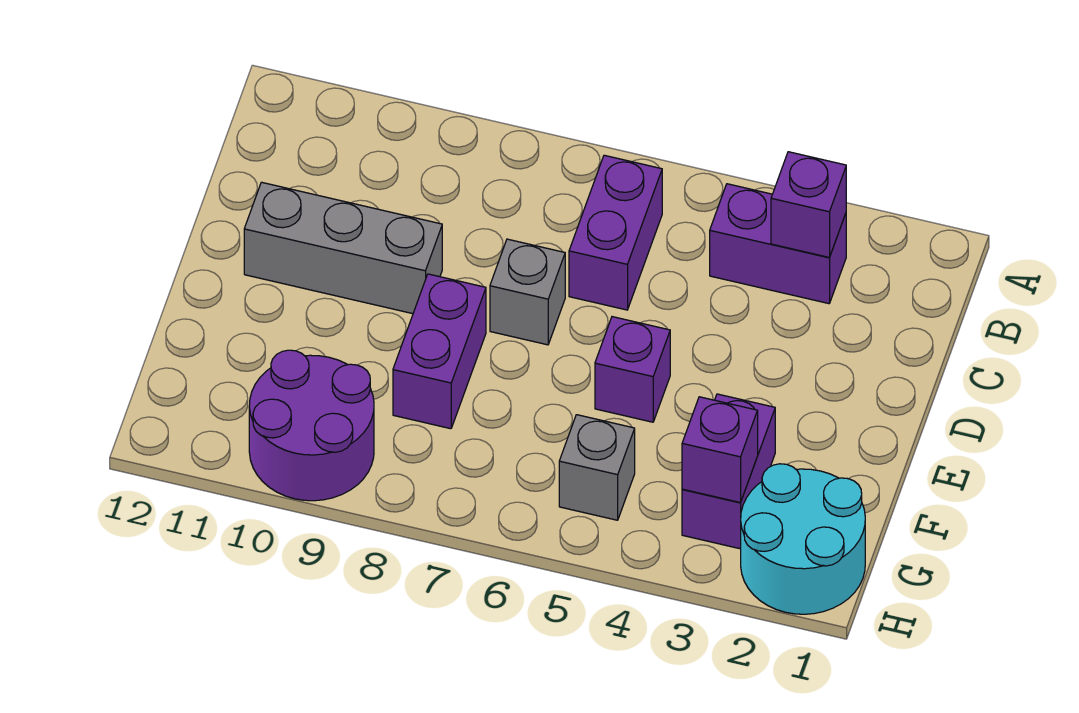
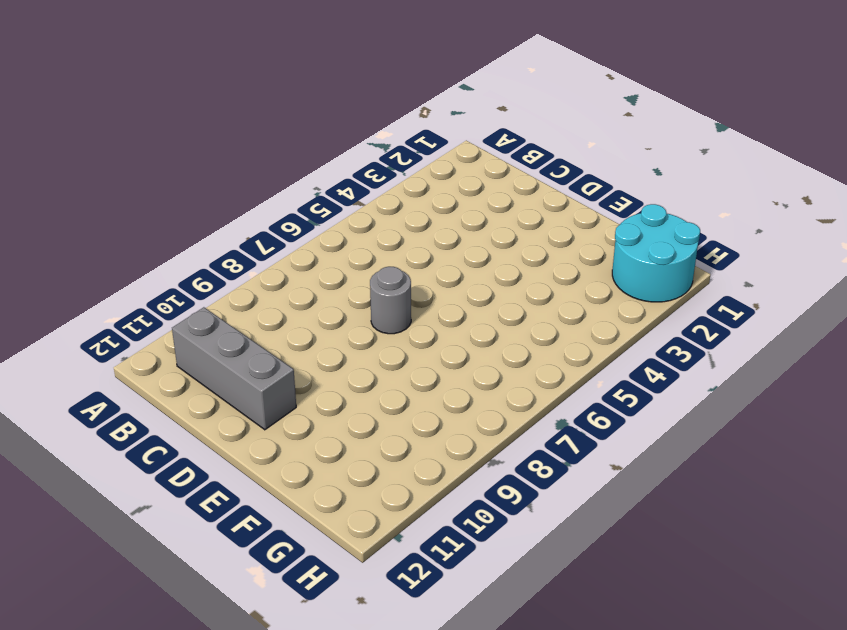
grey 1x3 brick [172,307,296,430] -> grey 1x3 brick turned to [244,182,442,314]
grey 1x1 round brick [370,267,411,334] -> grey 1x1 brick [490,239,565,345]
none -> purple 1x2 brick [710,184,846,304]
none -> purple 1x2 brick [569,155,662,310]
none -> purple 1x1 brick [595,317,670,422]

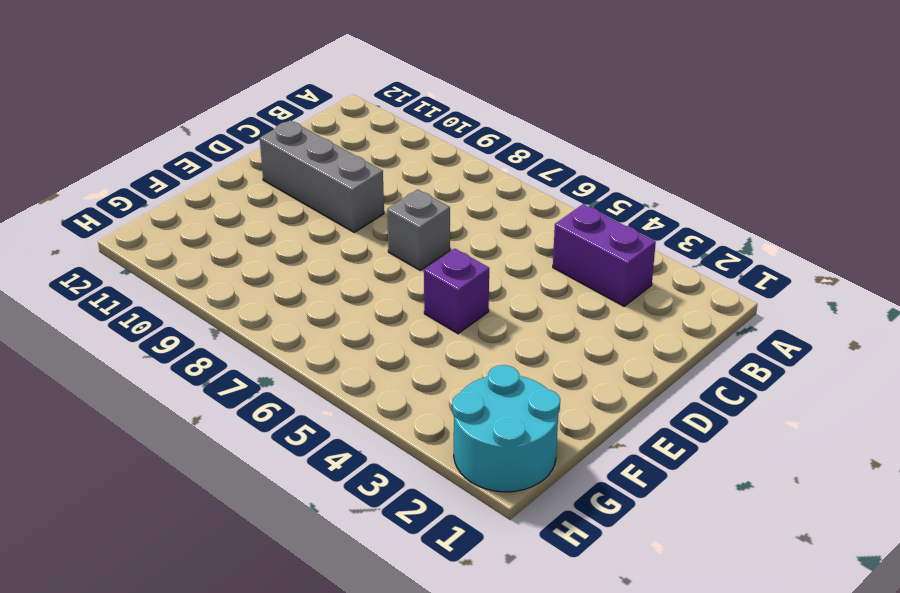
none -> purple 1x2 brick [569,155,662,310]
none -> purple 1x2 brick [393,274,486,429]
none -> purple 1x2 brick [682,394,775,549]

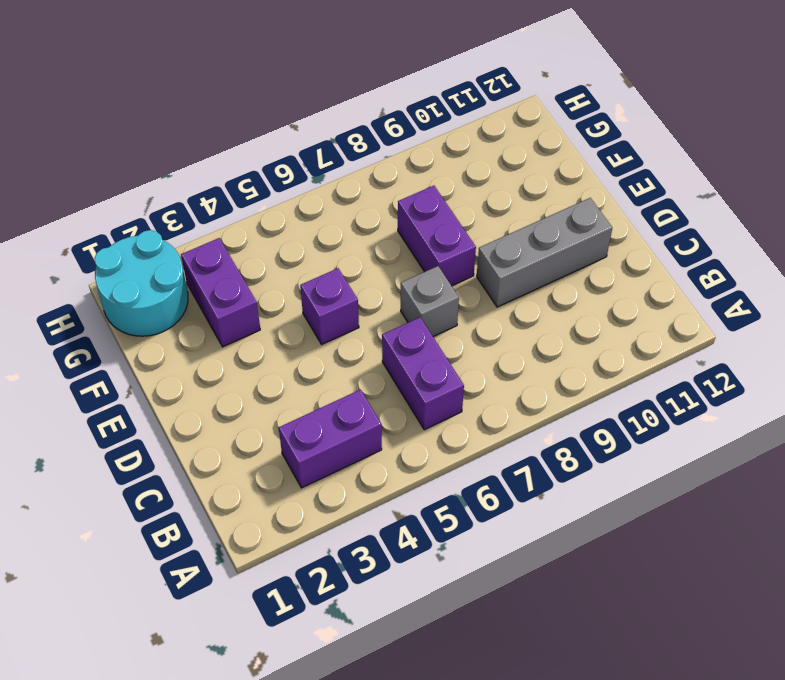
none -> grey 1x1 brick [559,415,635,520]
none -> purple 2x2 round brick [249,350,374,501]
none -> purple 1x1 brick [771,152,846,257]

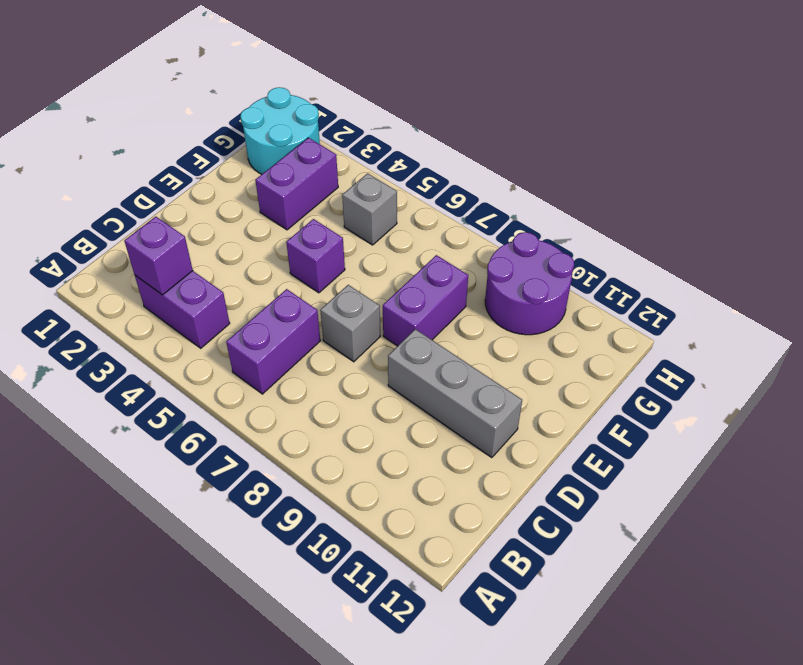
none -> purple 1x1 brick [682,397,758,503]

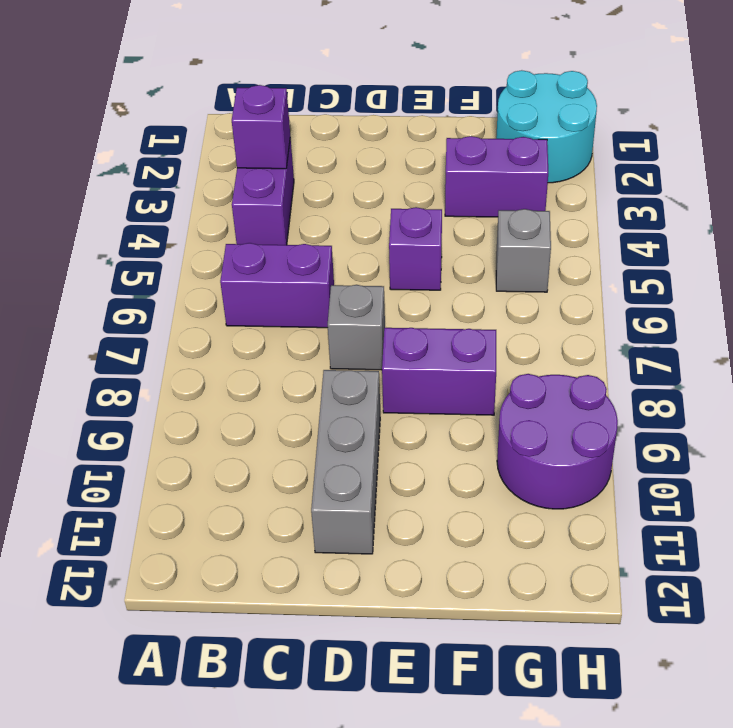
none -> purple 1x1 brick [682,397,758,503]

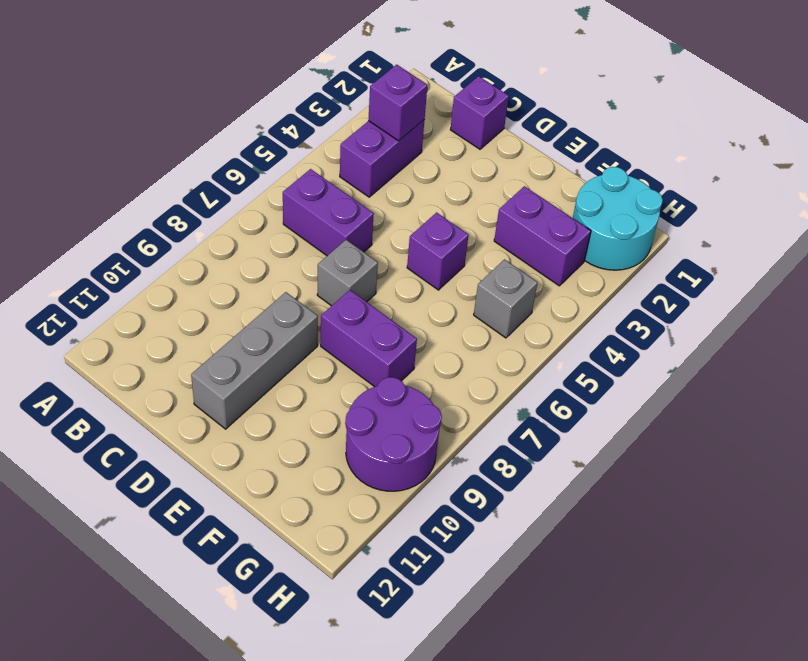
purple 1x1 brick [450,76,509,149] -> purple 1x1 brick moved to [682,397,758,503]

